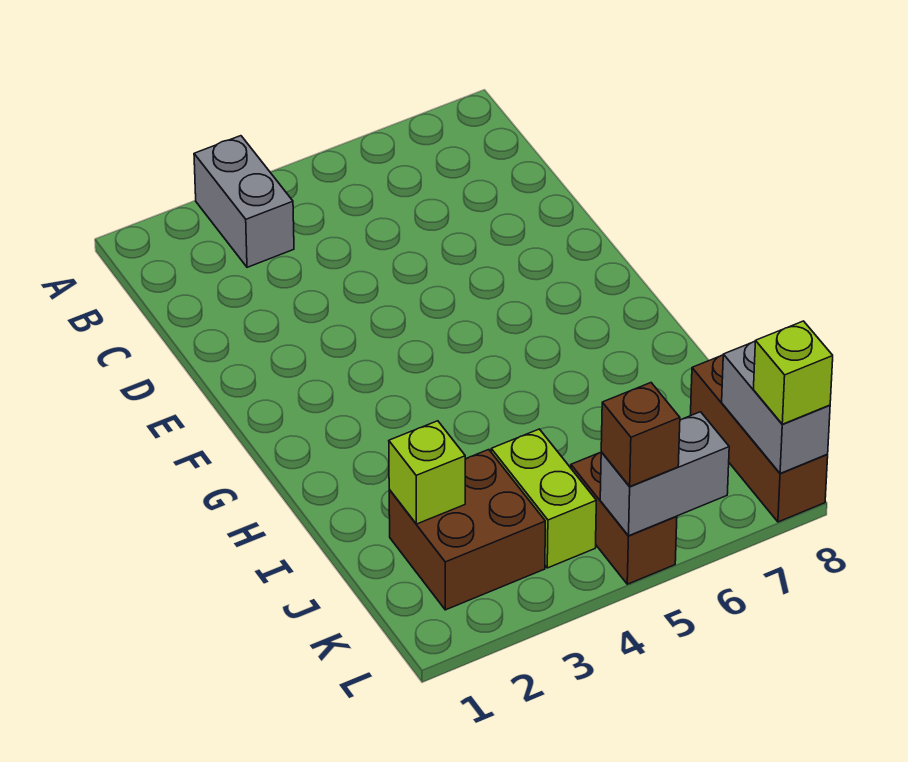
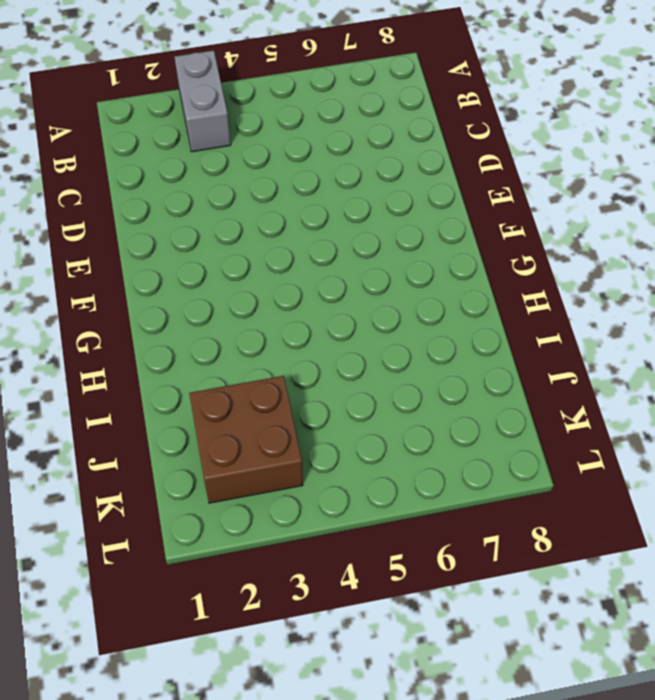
none -> lime 1x2 brick [491,429,596,568]
none -> brown 1x3 brick [690,355,828,522]

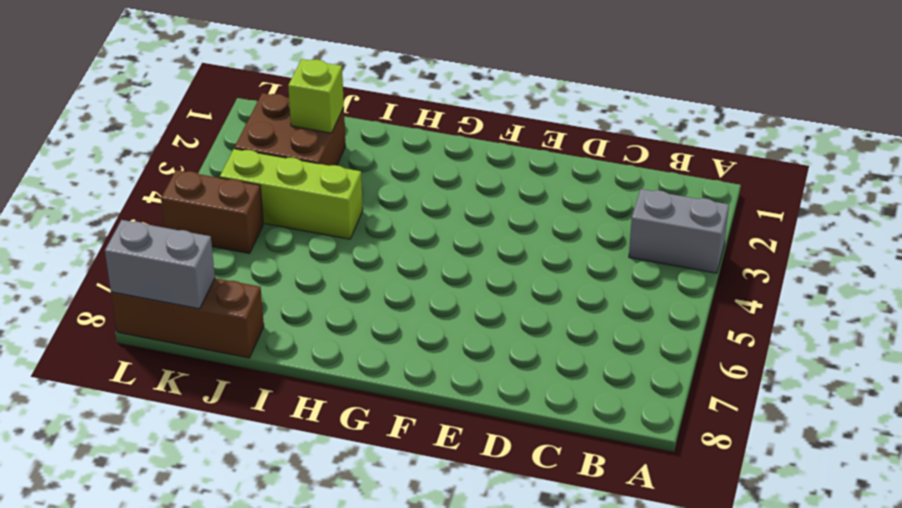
lime 1x3 brick [220,149,363,239] -> lime 1x2 brick [491,429,596,568]
none -> grey 1x2 brick [600,412,729,536]
none -> brown 1x1 brick [601,383,680,486]

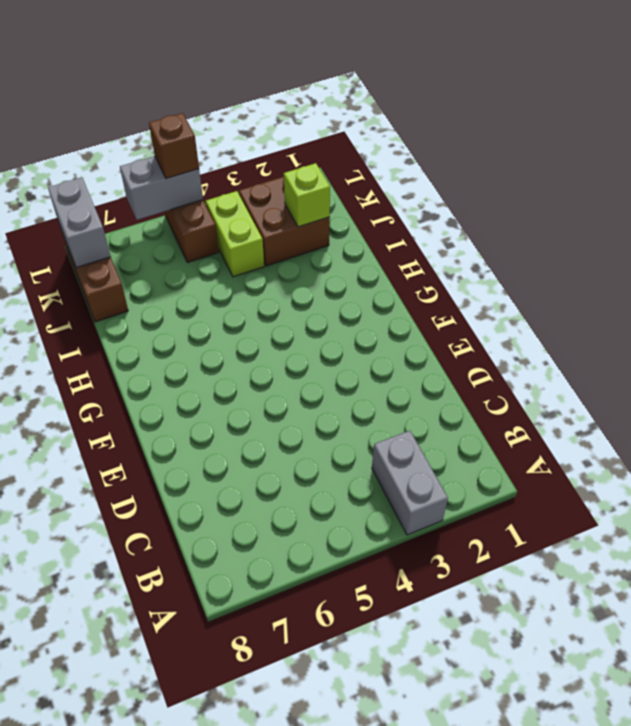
none -> lime 1x1 brick [753,321,833,424]

